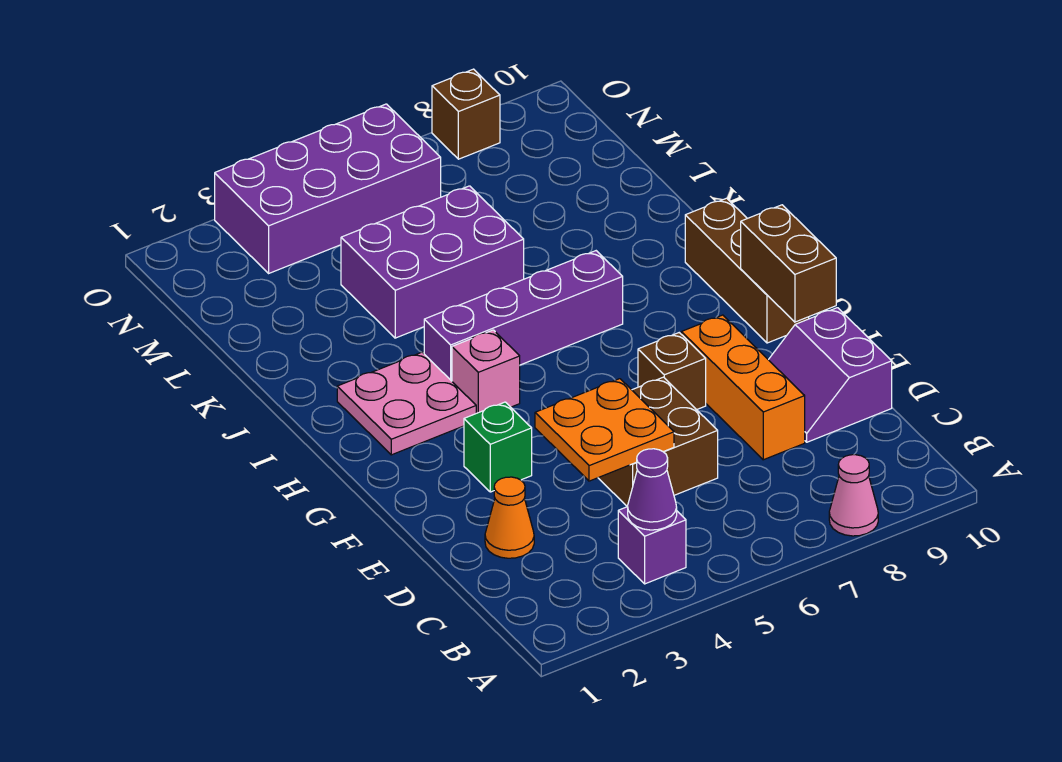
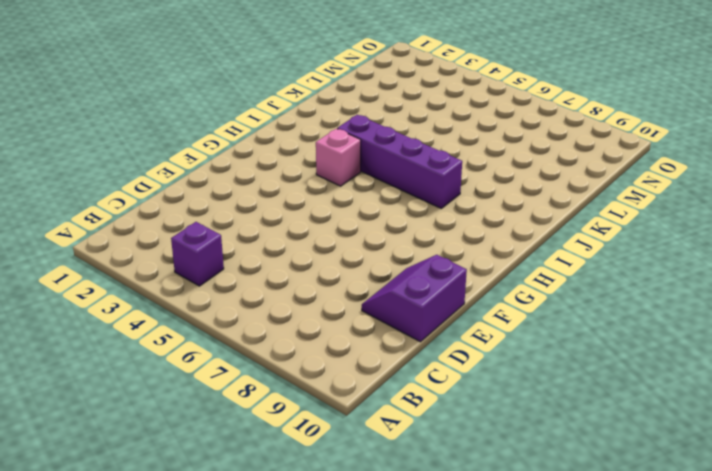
none -> pink 1x1 cone [829,455,878,536]
none -> orange 1x1 cone [485,477,534,558]
none -> brown 2x2 brick [599,377,718,507]

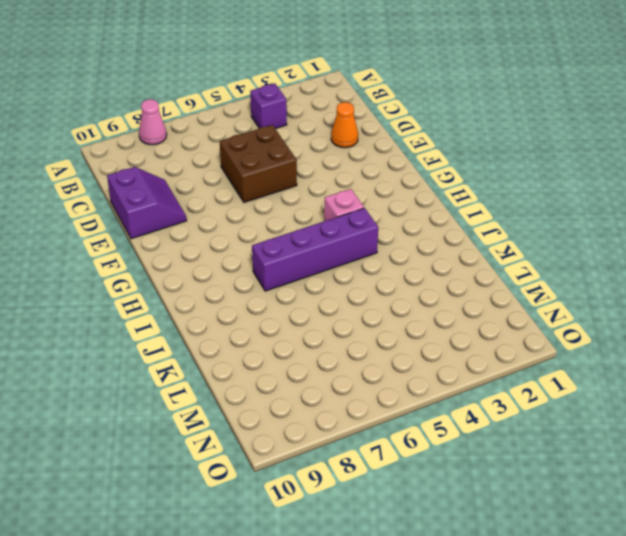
none -> orange 1x3 brick [681,315,805,460]
none -> green 1x1 brick [464,402,532,492]
none -> brown 1x1 brick [638,333,706,410]

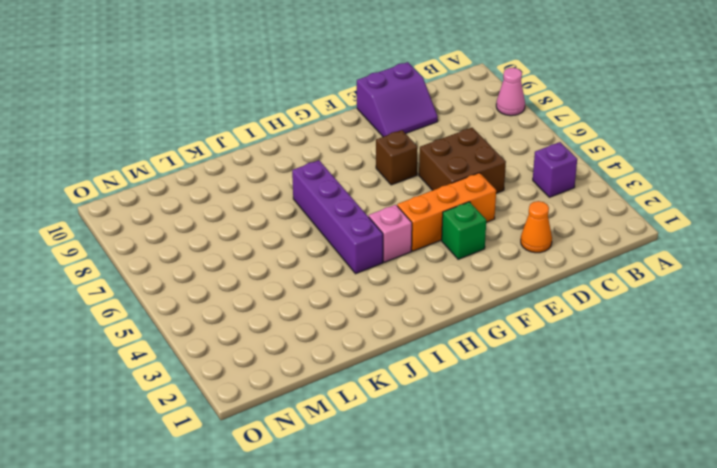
orange 1x3 brick [397,173,496,251] -> orange 1x3 brick moved to [681,315,805,460]
none -> brown 1x3 brick [685,198,809,343]
none -> pink 2x2 plate [337,352,476,455]
none -> purple 2x3 brick [341,186,524,338]

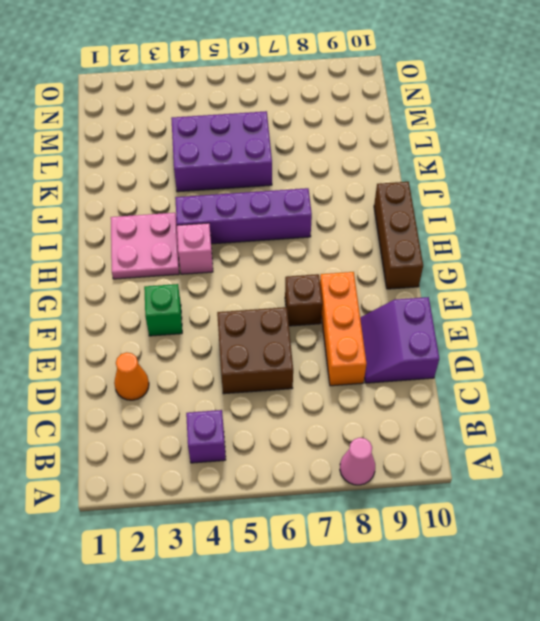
none -> purple 2x4 brick [215,104,441,273]
none -> brown 1x1 brick [432,69,500,159]
none -> purple 1x1 cone [628,449,677,530]

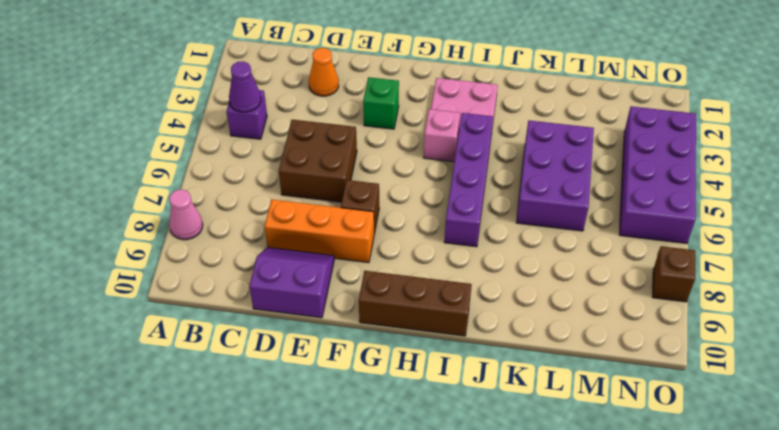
none -> orange 2x2 plate [535,379,674,481]
none -> brown 1x2 brick [741,205,836,322]

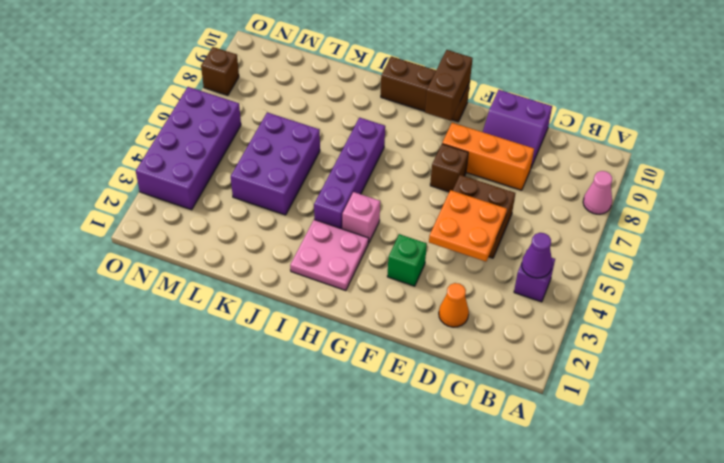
brown 1x2 brick [425,50,473,121] -> brown 1x2 brick turned to [741,205,836,322]

